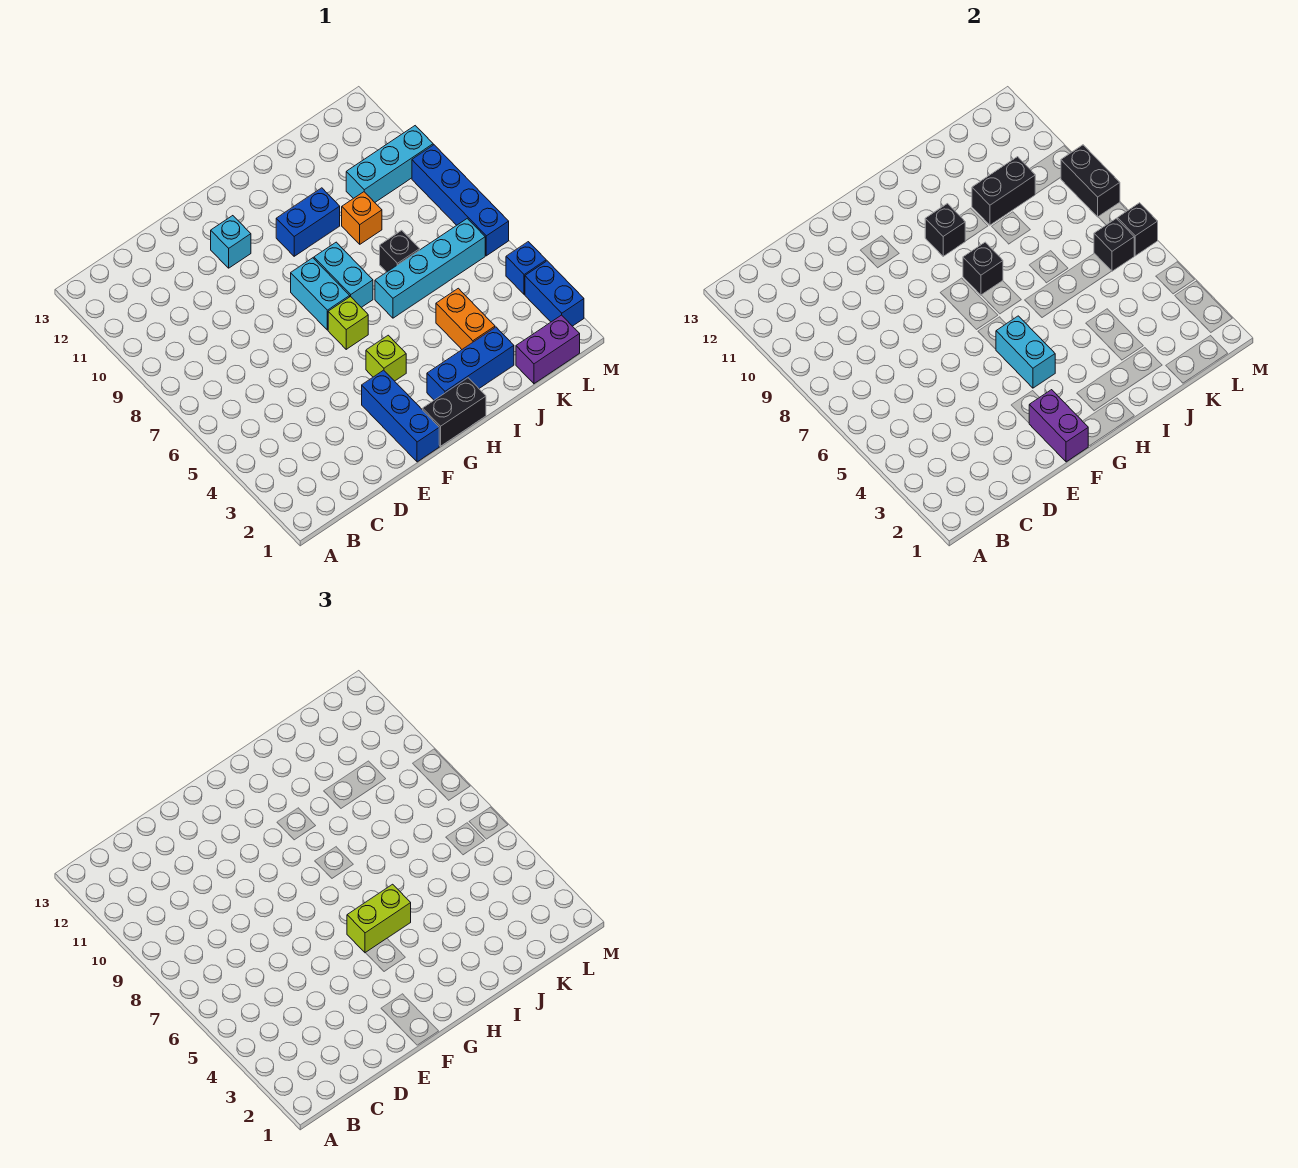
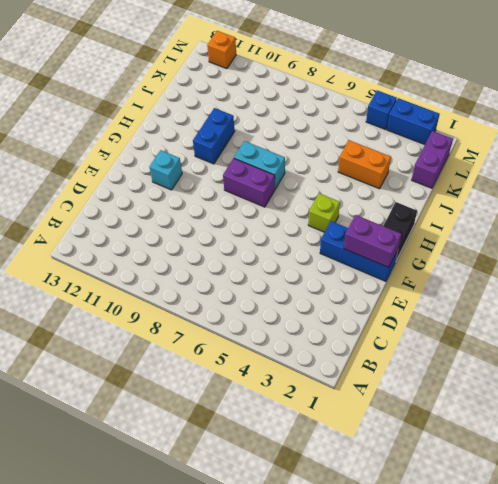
purple 1x2 brick [223,158,275,207] -> cyan 1x2 brick [291,258,350,330]
orange 1x1 brick [207,31,236,69] -> orange 1x1 brick moved to [342,192,382,244]
none -> lime 1x1 brick [328,296,368,349]
none -> blue 1x3 brick [427,327,514,400]
none -> cyan 1x4 brick [375,218,485,318]

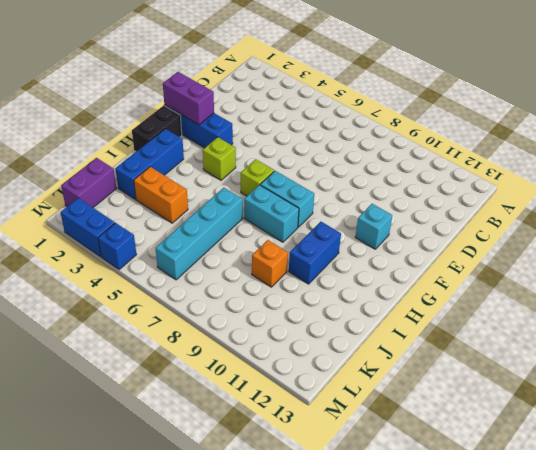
none -> black 1x1 brick [380,230,420,272]
none -> cyan 1x3 brick [346,126,433,202]
none -> blue 1x4 brick [412,145,509,256]

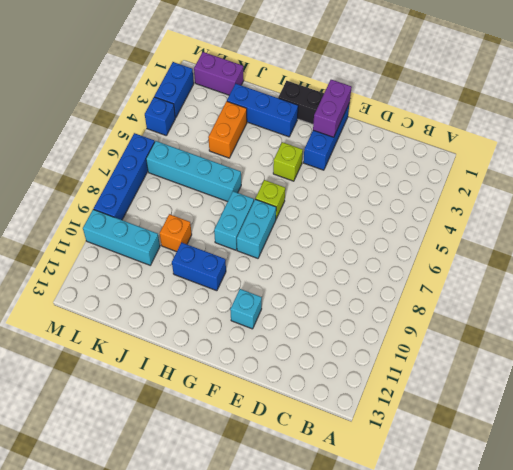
none -> black 1x1 brick [380,230,420,272]
none -> cyan 1x2 brick [996,316,1055,388]
none -> black 1x1 brick [963,242,1003,295]

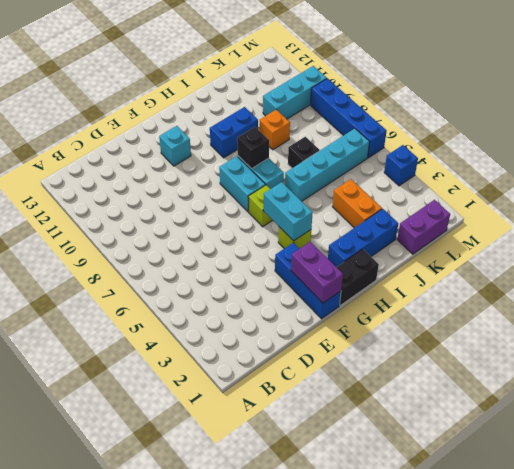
none -> blue 1x2 brick [525,261,584,326]
none -> black 1x1 brick [925,204,965,256]
none -> black 1x2 brick [972,157,1035,225]

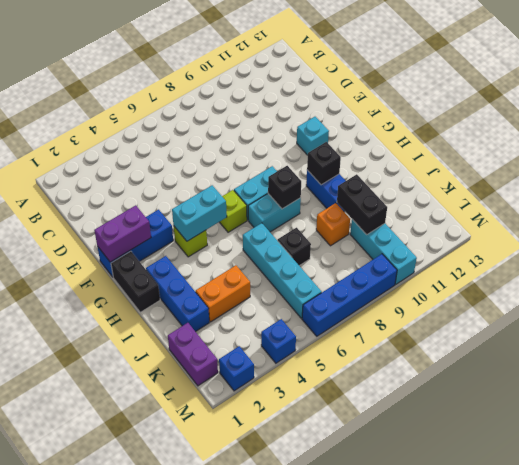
blue 1x1 brick [219,346,254,391] -> blue 1x2 brick [525,261,584,326]
none -> black 1x1 brick [1094,218,1134,271]
none -> black 1x1 brick [1117,203,1158,256]
none -> black 1x2 brick [1061,145,1120,217]

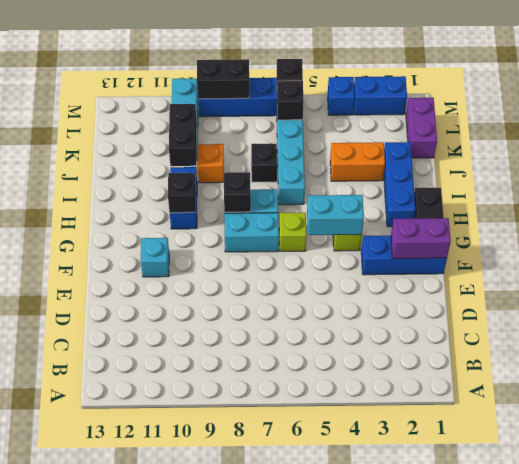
none -> lime 1x2 brick [347,884,411,953]

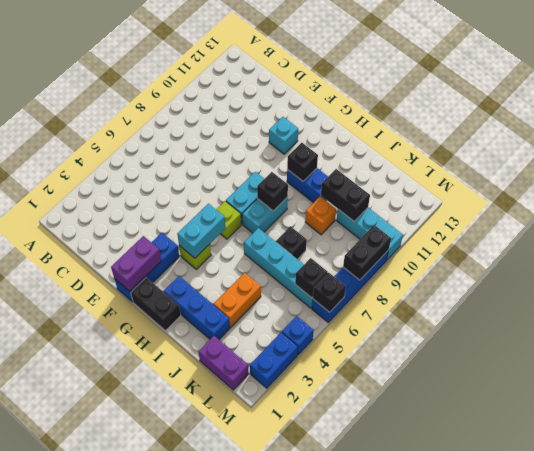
none -> lime 1x2 brick [347,884,411,953]

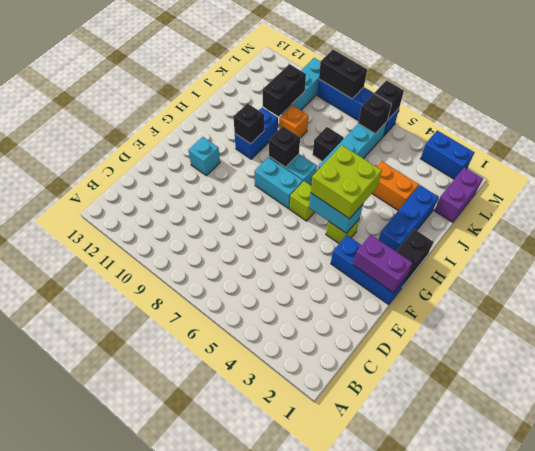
lime 2x2 brick [311,145,382,219] -> lime 1x2 brick [347,884,411,953]
none -> blue 1x1 brick [506,242,546,294]

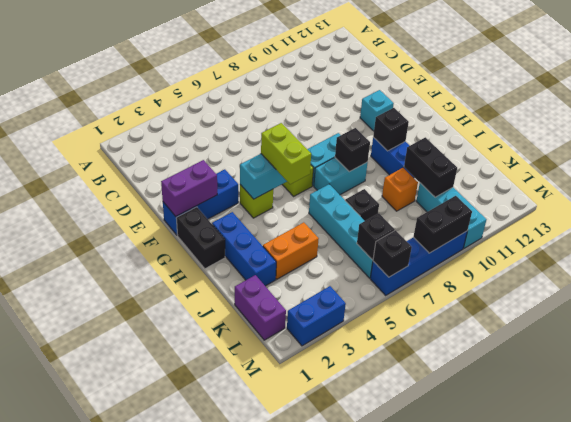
none -> blue 1x1 brick [506,242,546,294]

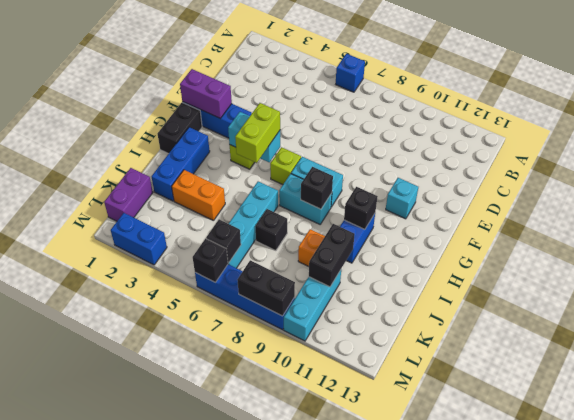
blue 1x1 brick [336,54,365,92] -> blue 1x1 brick moved to [506,242,546,294]

